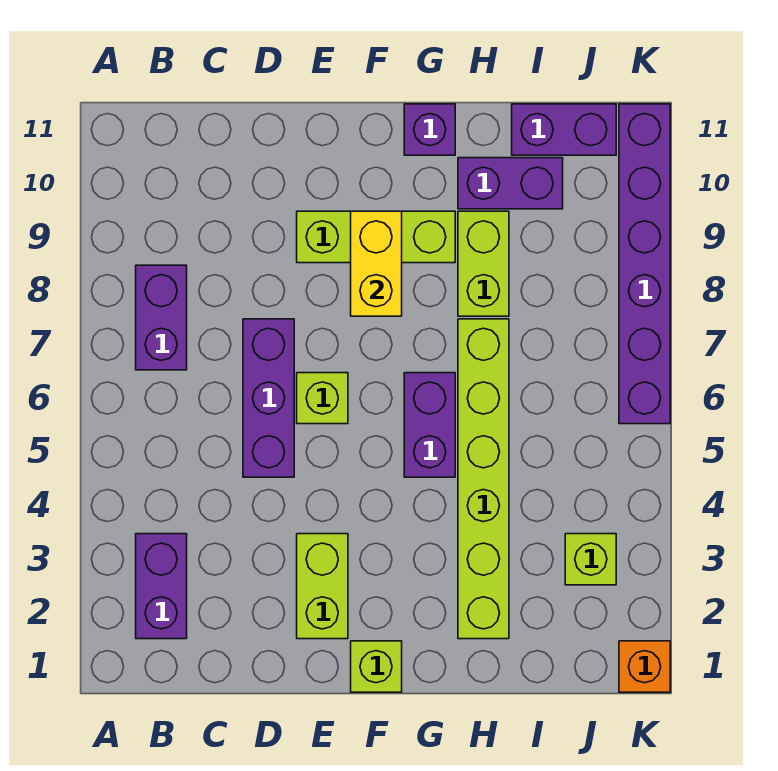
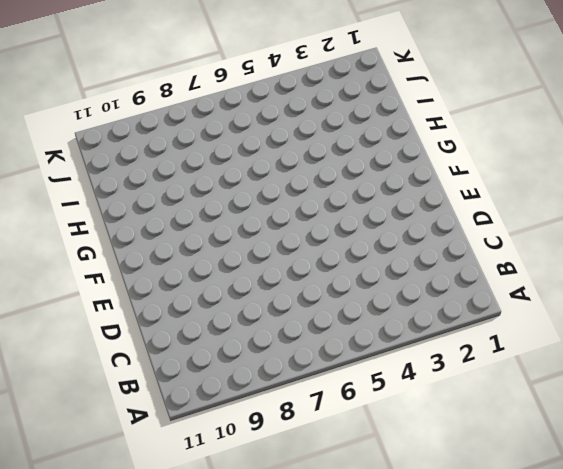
none -> purple 1x2 brick [136,534,187,639]
none -> purple 1x2 brick [136,265,187,370]
none -> purple 1x3 brick [243,319,294,477]

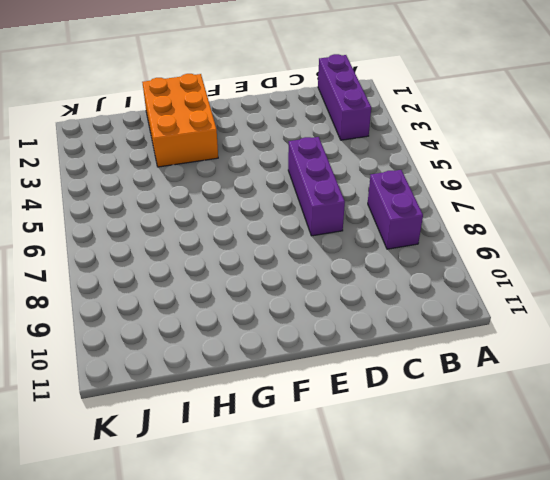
purple 1x3 brick [318,54,371,140] -> purple 1x2 brick [136,534,187,639]
orange 2x3 brick [142,74,218,167] -> lime 1x6 brick [458,319,509,639]
none -> lime 1x2 brick [297,534,348,639]
none -> lime 1x1 brick [297,373,348,424]
none -> lime 1x3 brick [297,211,455,263]

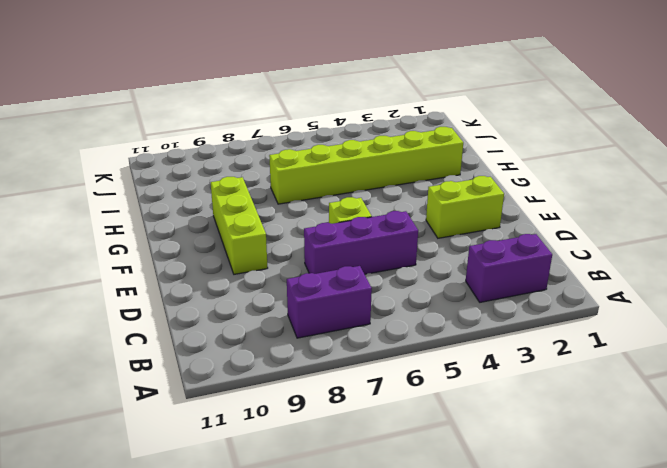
none -> lime 1x1 brick [351,641,402,692]
none -> purple 1x2 brick [404,373,455,477]
none -> purple 1x1 brick [404,104,455,155]

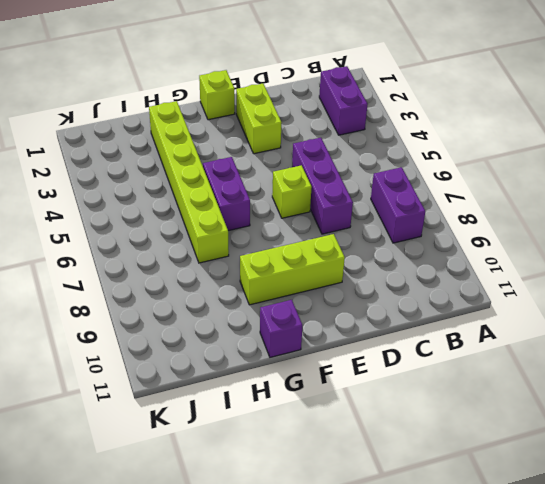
none -> lime 1x2 brick [458,211,509,316]
none -> purple 1x2 brick [458,158,563,209]
none -> purple 1x2 brick [512,104,616,155]

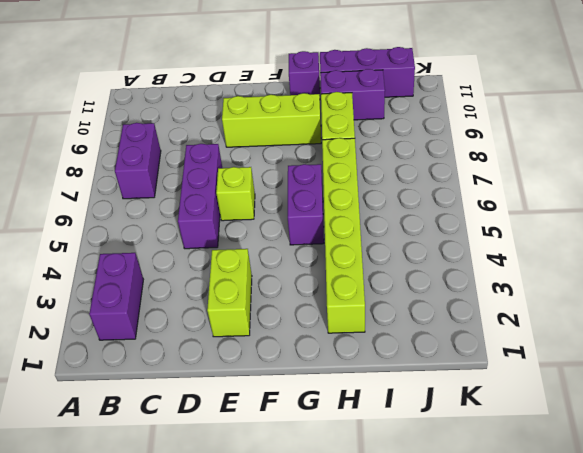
purple 1x3 brick [320,47,415,97] -> purple 1x2 brick [512,104,616,155]
none -> lime 1x1 brick [351,641,402,692]
none -> lime 1x1 brick [565,534,616,585]
none -> orange 1x1 brick [619,641,670,692]

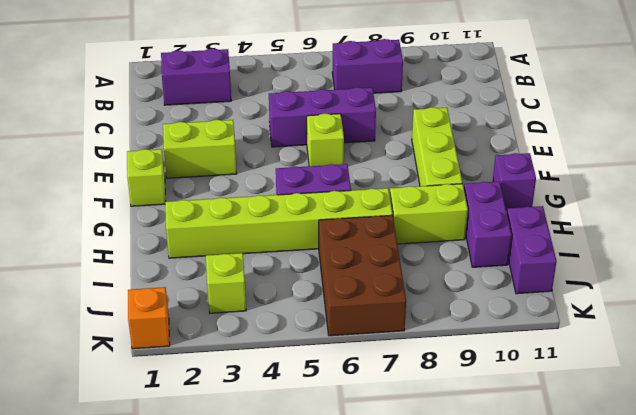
brown 2x3 brick [319,215,406,336] -> purple 1x6 brick [619,104,670,424]
none -> yellow 1x2 brick [351,211,402,316]

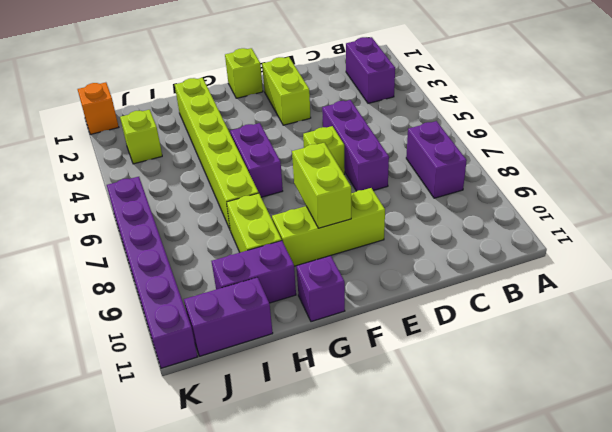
lime 1x2 brick [292,143,351,228] -> yellow 1x2 brick [351,211,402,316]

